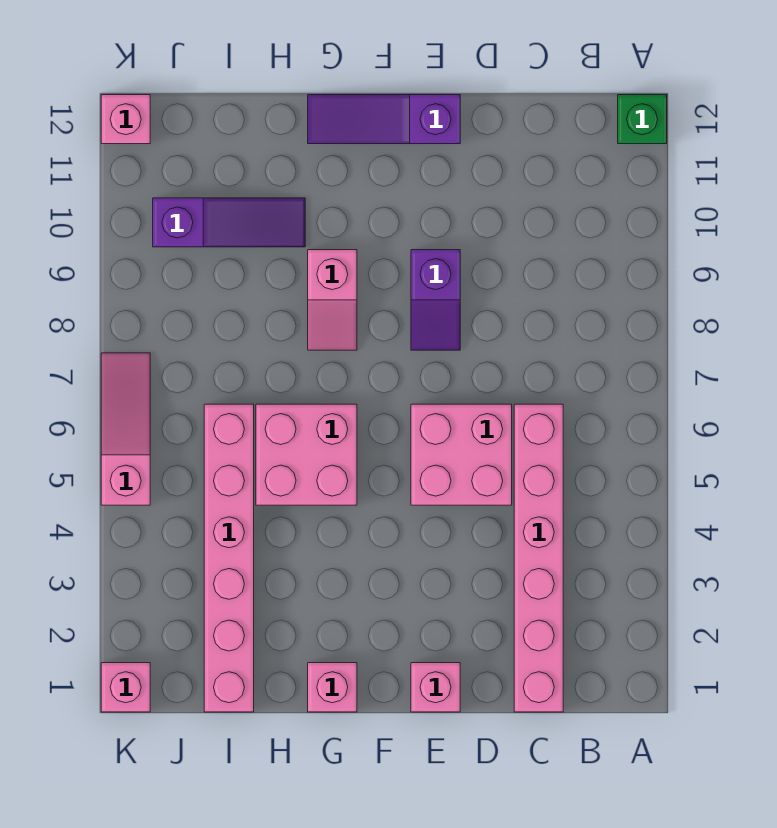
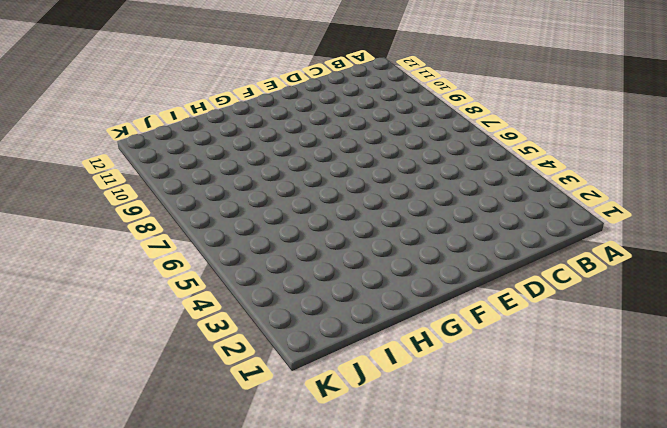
none -> green 1x1 brick [618,95,667,144]
none -> pink 1x6 brick [514,404,563,712]
none -> pink 2x2 brick [411,404,512,505]

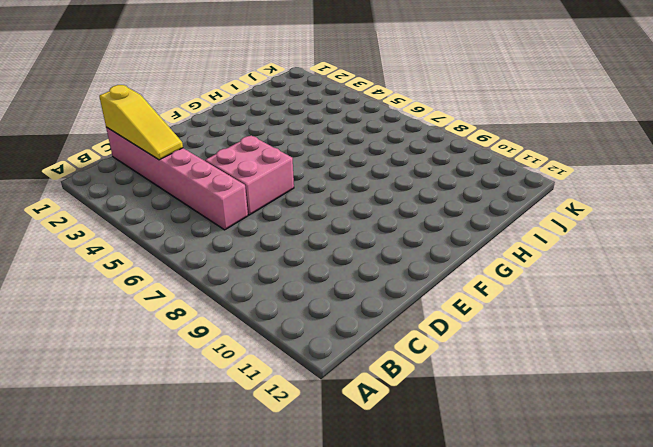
yellow 1x3 slope [99,85,183,160] -> none
none -> green 1x1 brick [618,95,667,144]
none -> pink 1x1 brick [411,663,460,712]
none -> purple 1x2 slope [411,250,460,350]

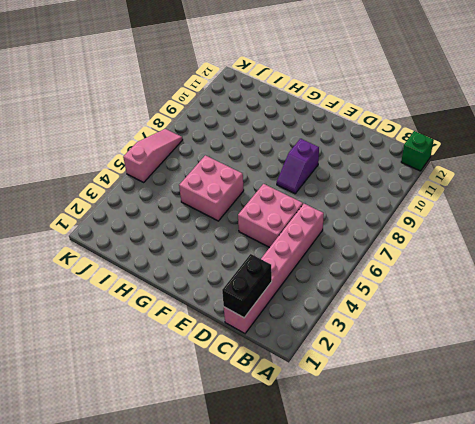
black 1x2 brick [222,254,272,318] -> none
none -> pink 1x1 brick [411,663,460,712]
none -> purple 1x3 slope [308,95,460,144]
none -> pink 1x1 brick [308,663,357,712]

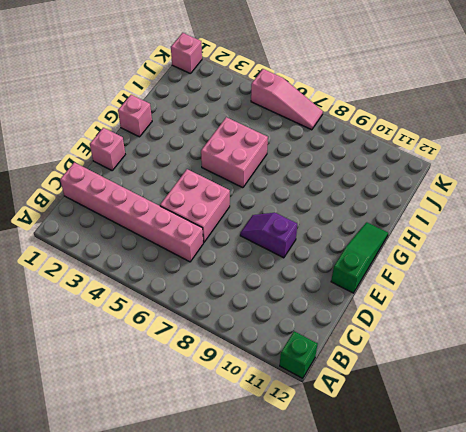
green 1x3 slope [331,222,388,293] -> purple 1x3 slope [308,95,460,144]
none -> pink 1x2 slope [308,250,357,350]
none -> purple 1x3 slope [153,198,305,247]
none -> pink 1x6 brick [204,404,254,712]

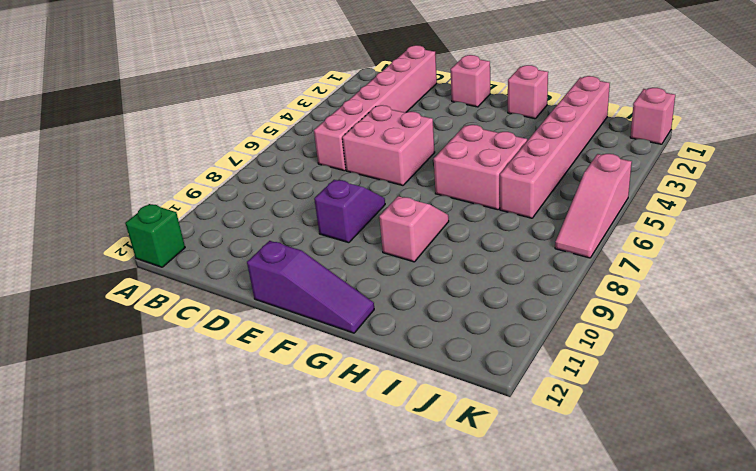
none -> purple 1x3 slope [153,198,305,247]
none -> pink 1x1 brick [101,95,150,144]

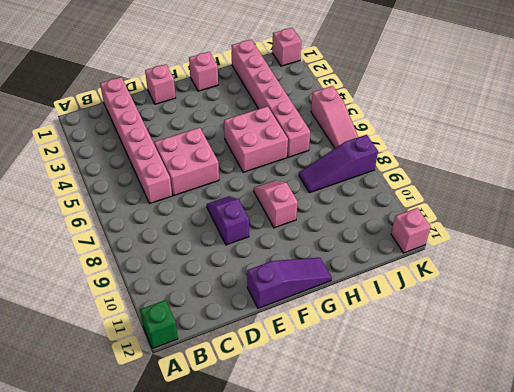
purple 1x3 slope [299,135,378,193] -> purple 1x3 slope moved to [153,198,305,247]

